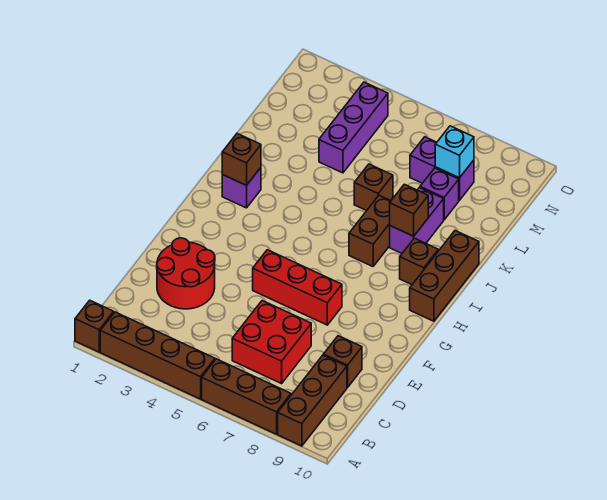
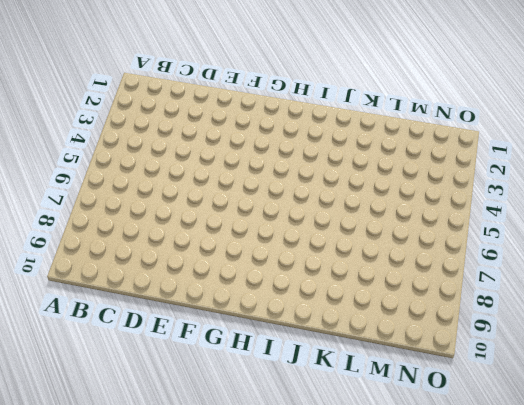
none -> brown 1x1 brick [75,300,114,352]
none -> brown 1x4 brick [100,312,215,399]
none -> brown 1x3 brick [202,359,291,434]

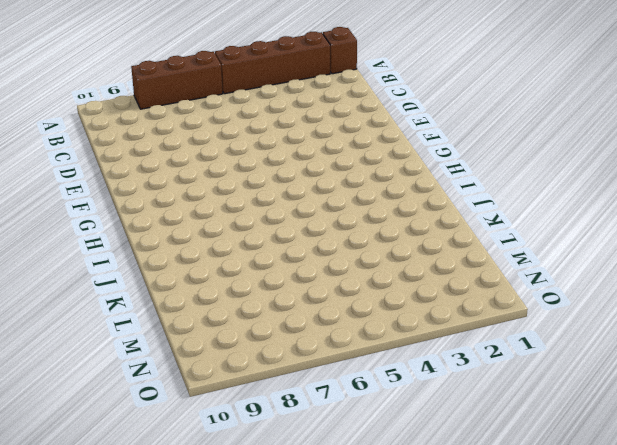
none -> brown 1x3 brick [278,355,347,446]
none -> red 2x2 brick [232,301,311,384]
none -> red 2x2 round brick [157,238,215,309]

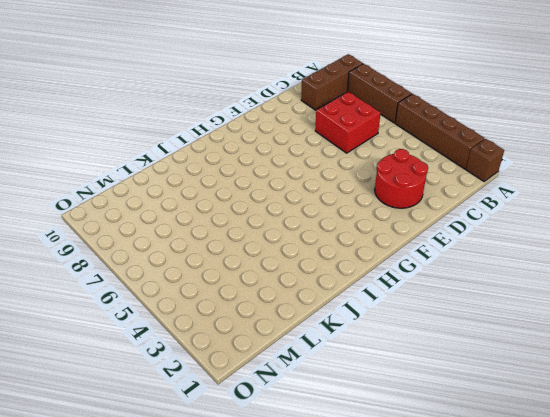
none -> brown 1x1 brick [323,336,362,388]
none -> red 1x3 brick [253,250,342,325]
none -> brown 1x3 brick [410,231,479,321]

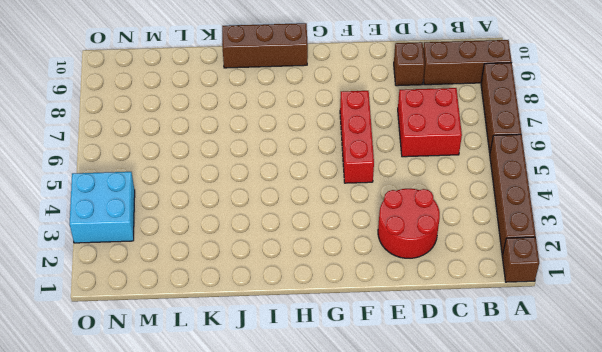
cyan 2x2 brick [70,172,135,243] -> purple 1x3 brick [319,82,388,173]
none -> purple 1x1 brick [222,168,261,208]
none -> brown 1x2 brick [349,195,391,266]
none -> brown 1x1 brick [400,238,438,285]

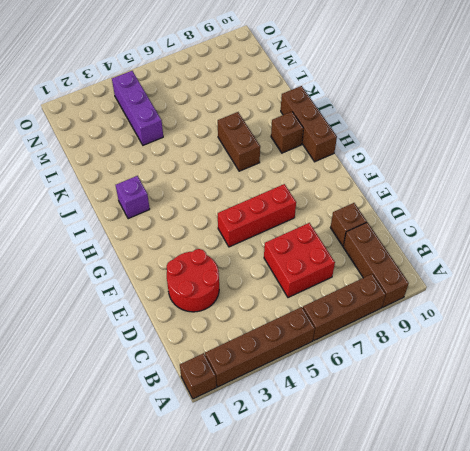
none -> purple 1x2 brick [390,188,444,253]
none -> brown 1x1 brick [354,164,393,211]
none -> purple 1x1 brick [420,168,459,220]

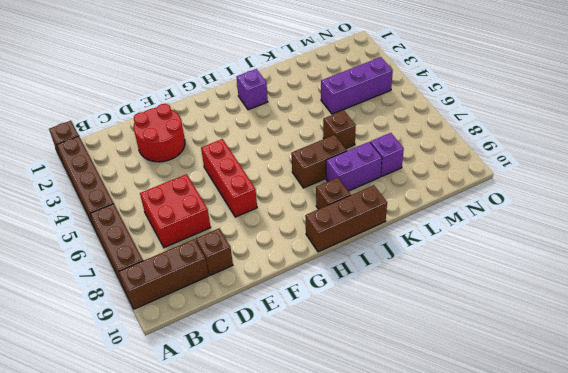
none -> purple 1x2 brick [410,137,474,200]
none -> brown 1x1 brick [222,134,261,185]
none -> brown 1x1 brick [390,184,428,236]

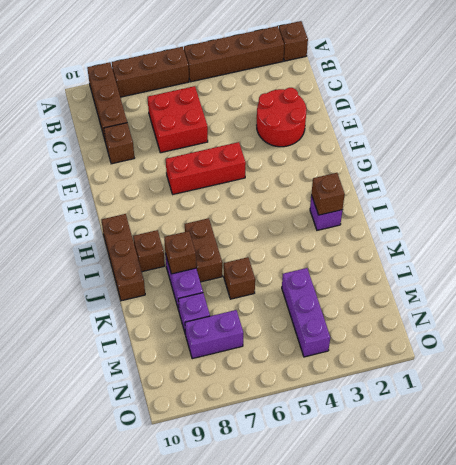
none -> cyan 1x1 brick [435,126,474,178]

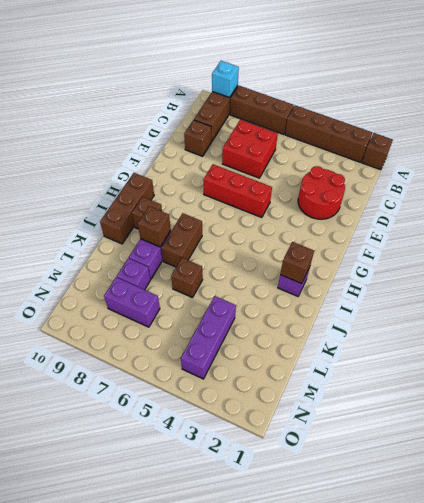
cyan 1x1 brick [212,61,239,97] -> cyan 1x1 brick moved to [435,126,474,178]

